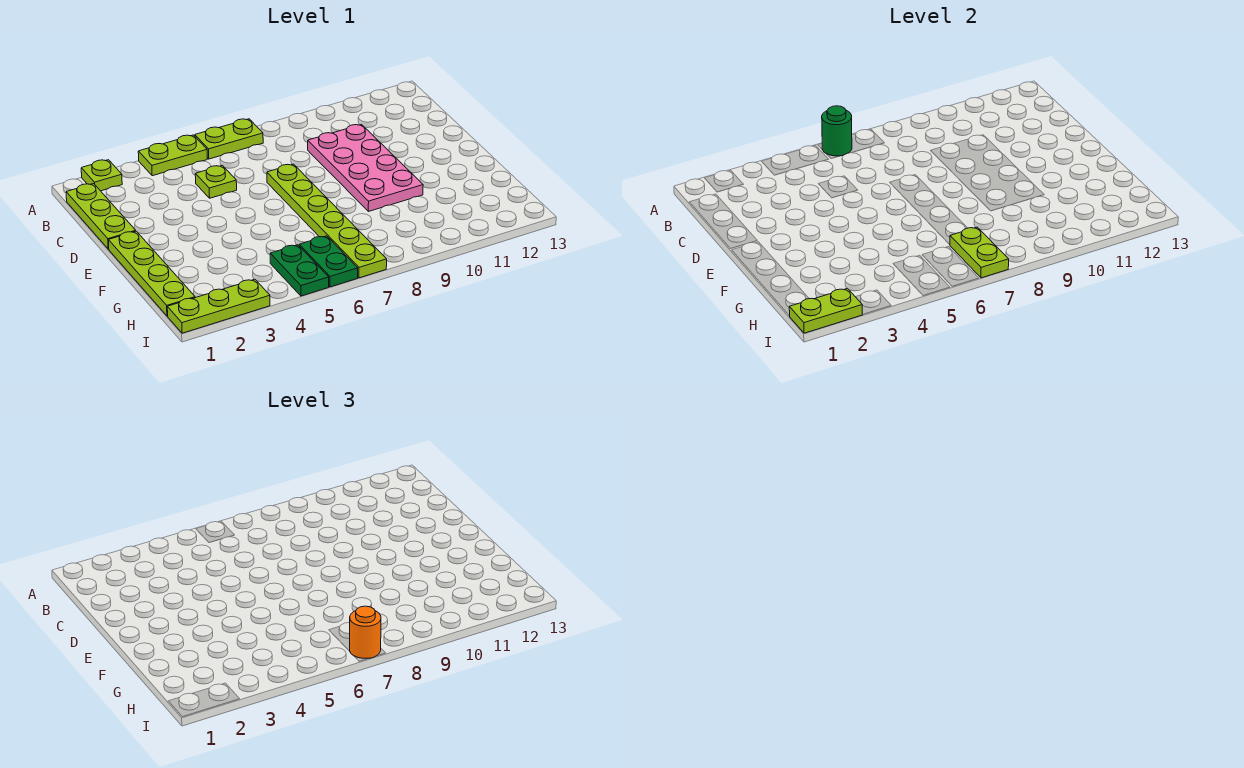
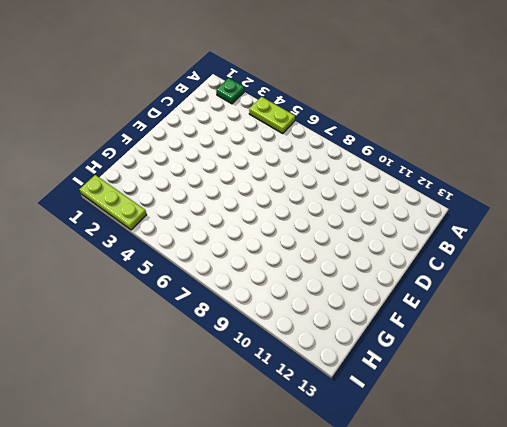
green 1x1 plate [216,78,244,104] -> lime 1x1 plate [81,160,122,191]
none -> lime 1x2 plate [195,119,263,159]
none -> lime 1x3 plate [66,184,136,249]
none -> lime 1x1 plate [195,165,237,198]

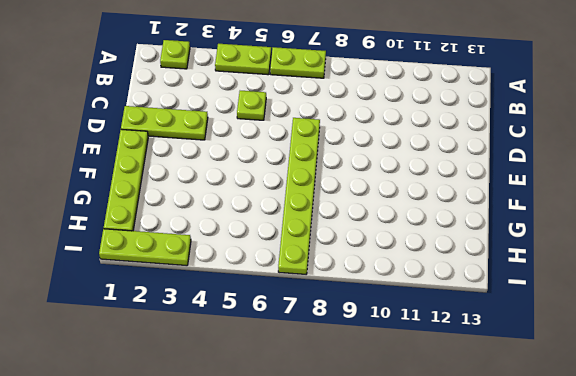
lime 1x3 plate [121,106,208,140] -> lime 1x3 plate turned to [66,184,136,249]
none -> pink 2x4 plate [308,124,423,211]
none -> green 1x2 plate [270,245,329,296]
none -> green 1x2 plate [299,236,358,287]

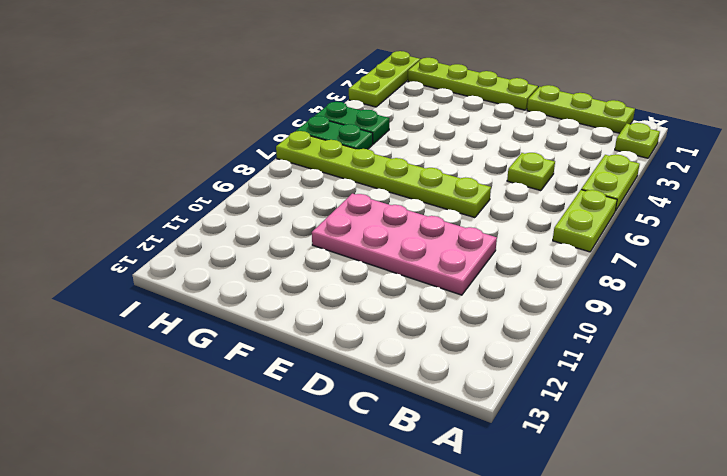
none -> green 1x1 round brick [822,106,852,156]
none -> lime 1x2 plate [950,227,1009,278]
none -> lime 1x2 plate [789,288,863,333]

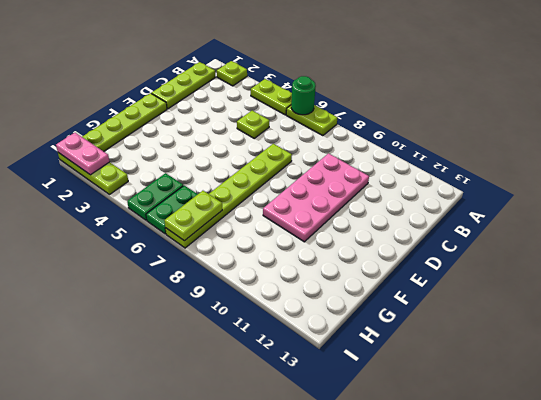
pink 1x2 plate [56,133,110,175] -> lime 1x2 plate [789,288,863,333]
none -> orange 1x1 round brick [350,606,381,658]

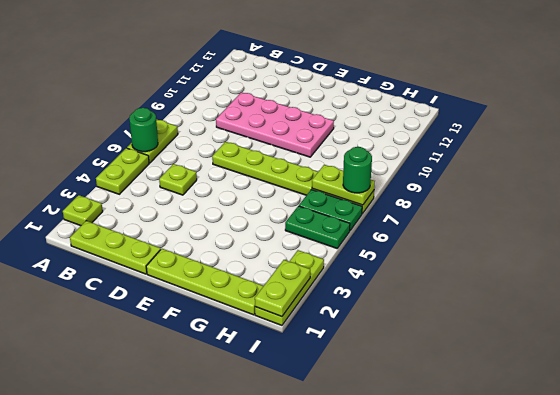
green 1x1 round brick [343,147,372,193] -> orange 1x1 round brick [350,606,381,658]

